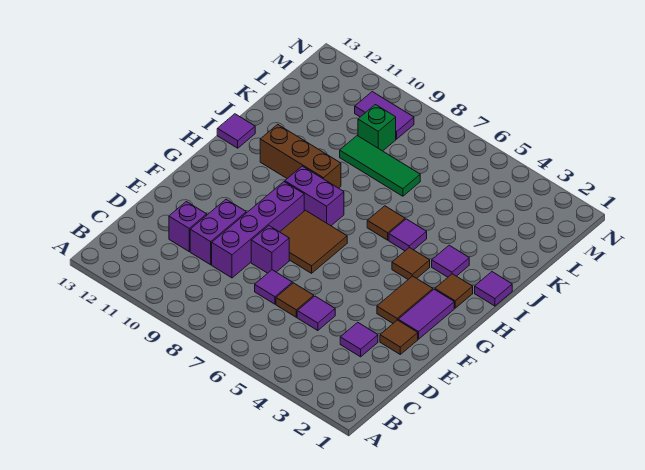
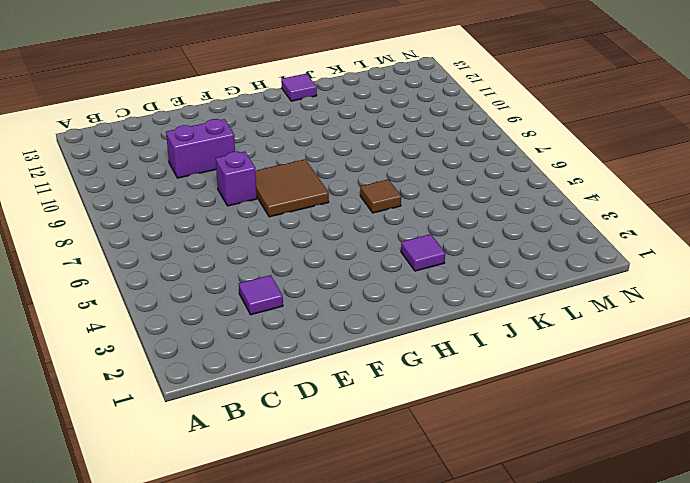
none -> purple 1x1 tile [297,296,335,331]
none -> brown 1x1 tile [276,283,314,317]
none -> purple 1x1 tile [255,270,292,304]

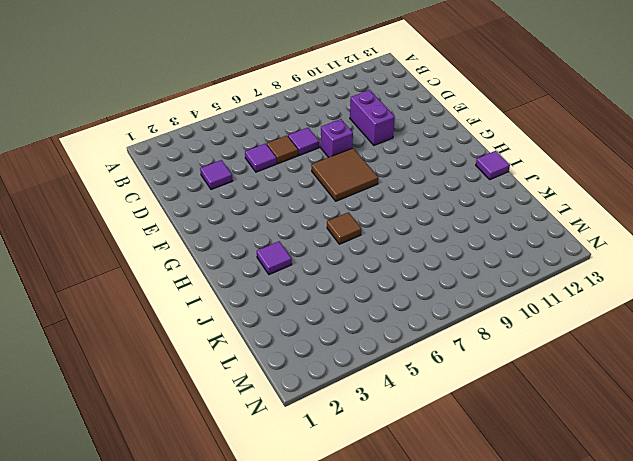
none -> purple 1x4 brick [212,182,304,278]
none -> purple 1x1 brick [169,202,207,251]
none -> brown 1x1 tile [380,320,418,354]

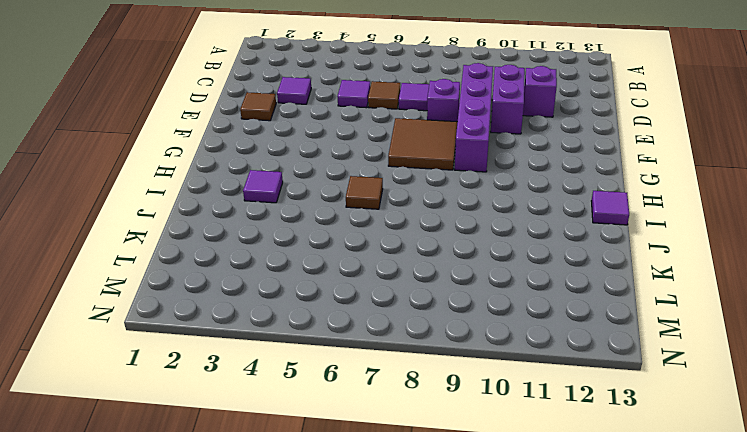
none -> purple 1x2 tile [398,289,454,339]
none -> brown 1x2 tile [377,276,433,323]
none -> brown 1x1 tile [435,274,473,308]

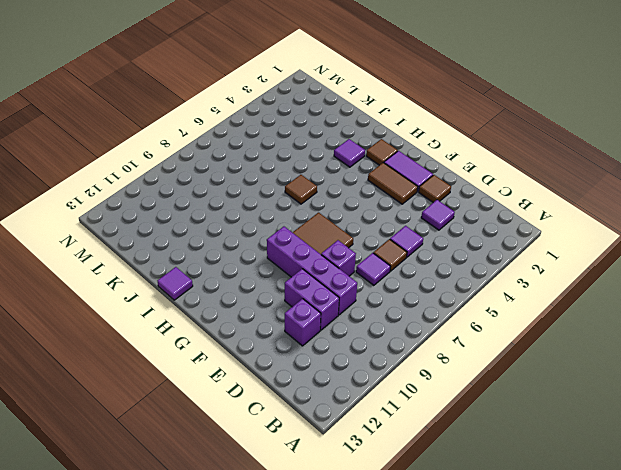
none -> brown 1x1 tile [392,247,430,279]
none -> purple 1x2 brick [285,166,344,226]
none -> purple 1x1 tile [475,272,512,306]

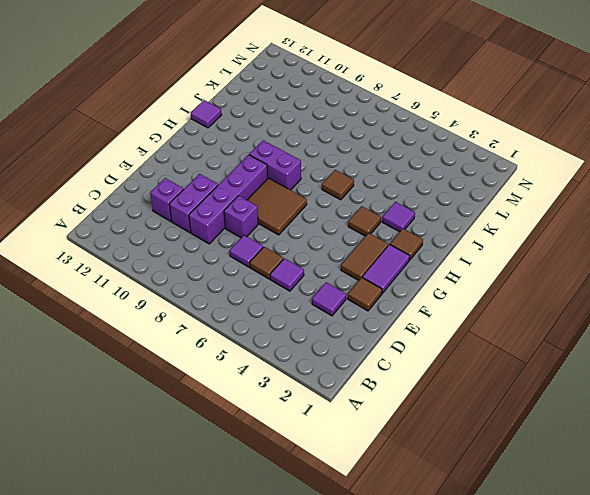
none -> purple 1x1 tile [475,272,512,306]
none -> purple 1x1 tile [389,219,427,251]
none -> brown 1x3 brick [260,124,341,188]

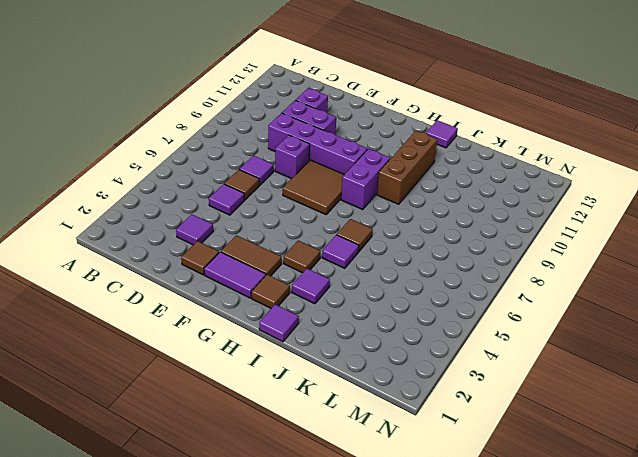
none -> green 1x3 tile [340,136,420,196]
none -> green 1x1 brick [358,105,396,151]
none -> purple 1x2 tile [355,92,414,139]

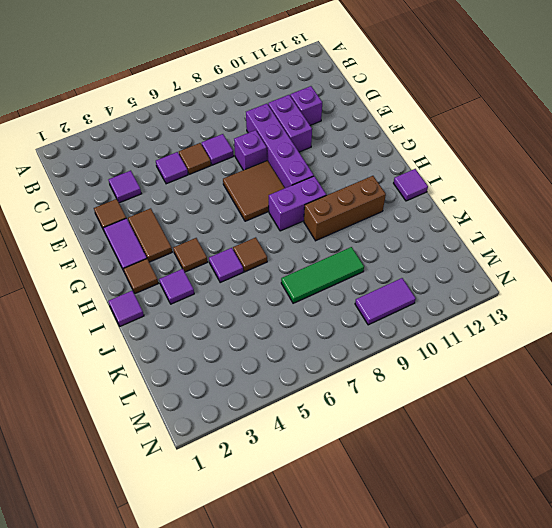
none -> green 1x1 brick [358,105,396,151]

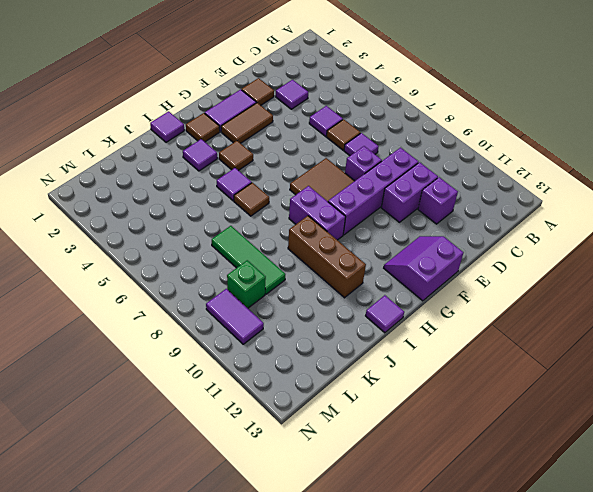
purple 2x2 slope [384,236,463,301] -> none

